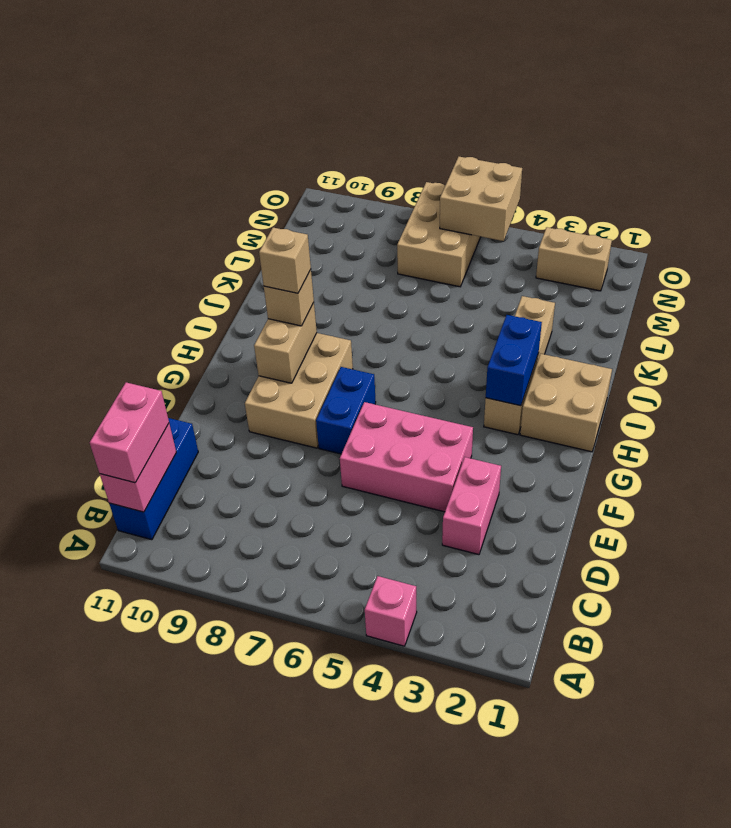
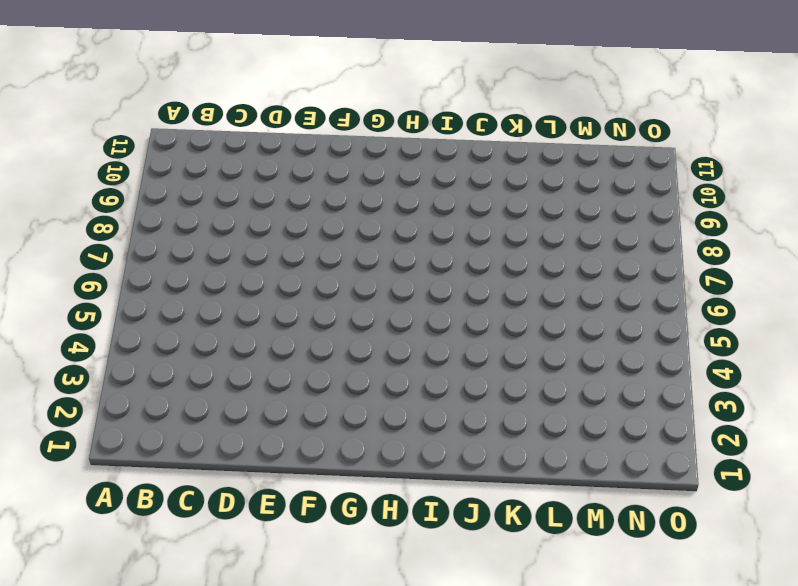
none -> pink 1x1 brick [365,576,417,646]
none -> blue 1x3 brick [109,418,198,540]
none -> pink 1x2 brick [442,457,501,555]

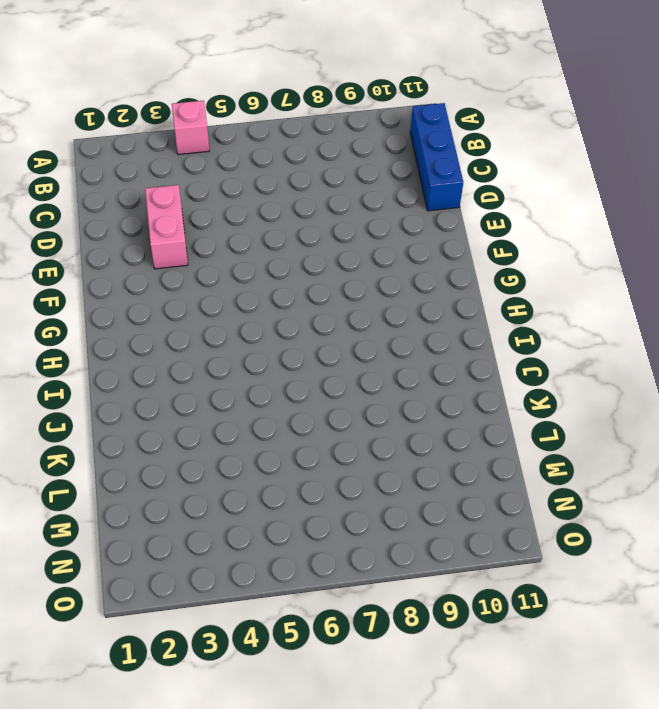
none -> pink 2x3 brick [340,402,473,512]
none -> blue 1x2 brick [316,367,376,454]
none -> tan 2x3 brick [245,333,353,448]

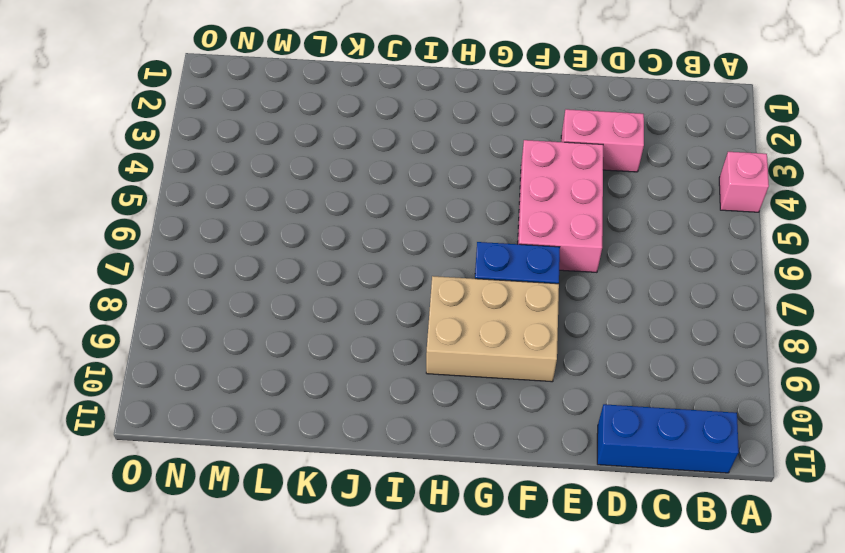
none -> tan 2x2 brick [520,354,612,452]
none -> tan 1x4 brick [484,296,555,435]
none -> tan 2x3 brick [397,182,480,287]

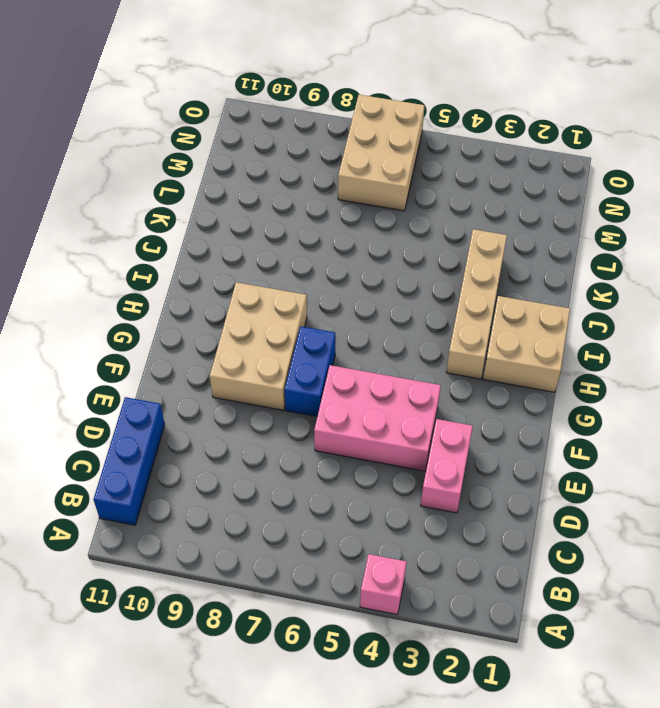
none -> tan 1x2 brick [536,227,612,291]
none -> pink 1x2 brick [100,424,176,512]
none -> tan 1x2 brick [254,302,317,383]

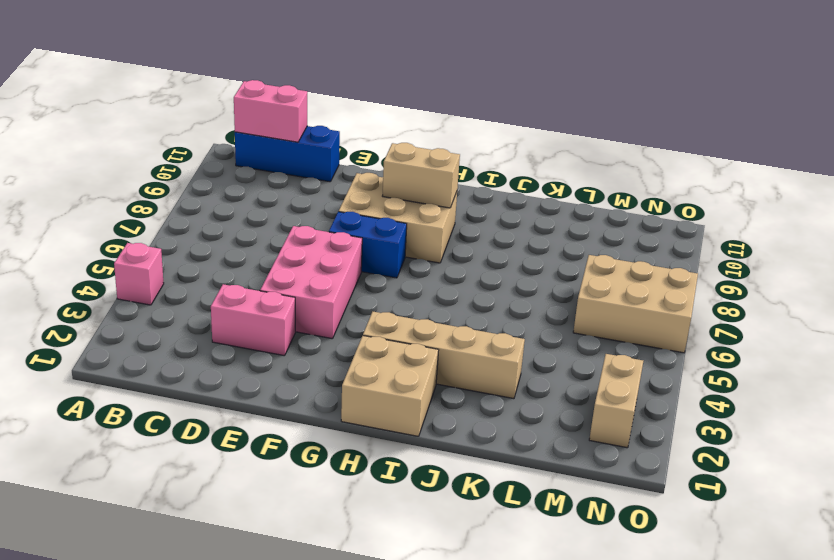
none -> blue 1x2 brick [486,315,542,406]
none -> tan 2x2 brick [440,157,522,241]
none -> pink 1x2 brick [90,382,169,483]

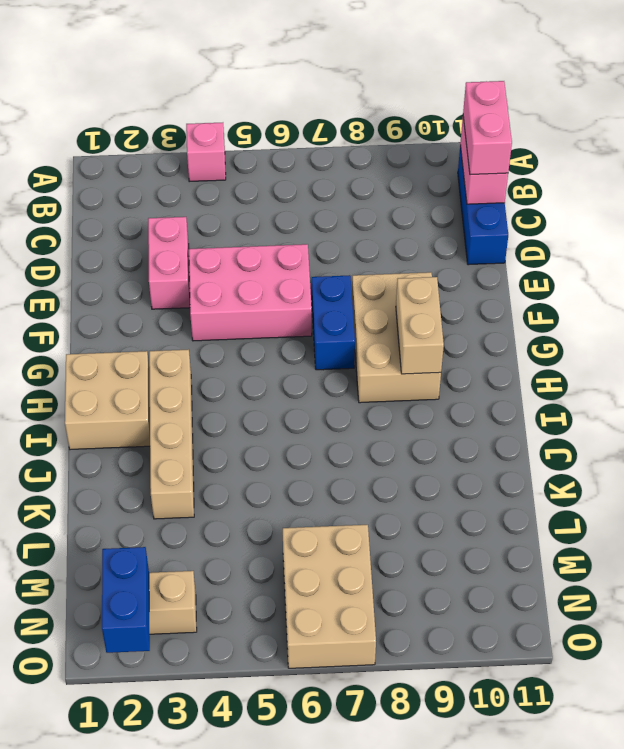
blue 1x2 brick [102,547,150,653] -> blue 1x2 brick moved to [486,315,542,406]
none -> tan 2x2 brick [440,157,522,241]
none -> tan 1x1 brick [264,270,314,326]
none -> tan 1x1 brick [259,228,311,293]

